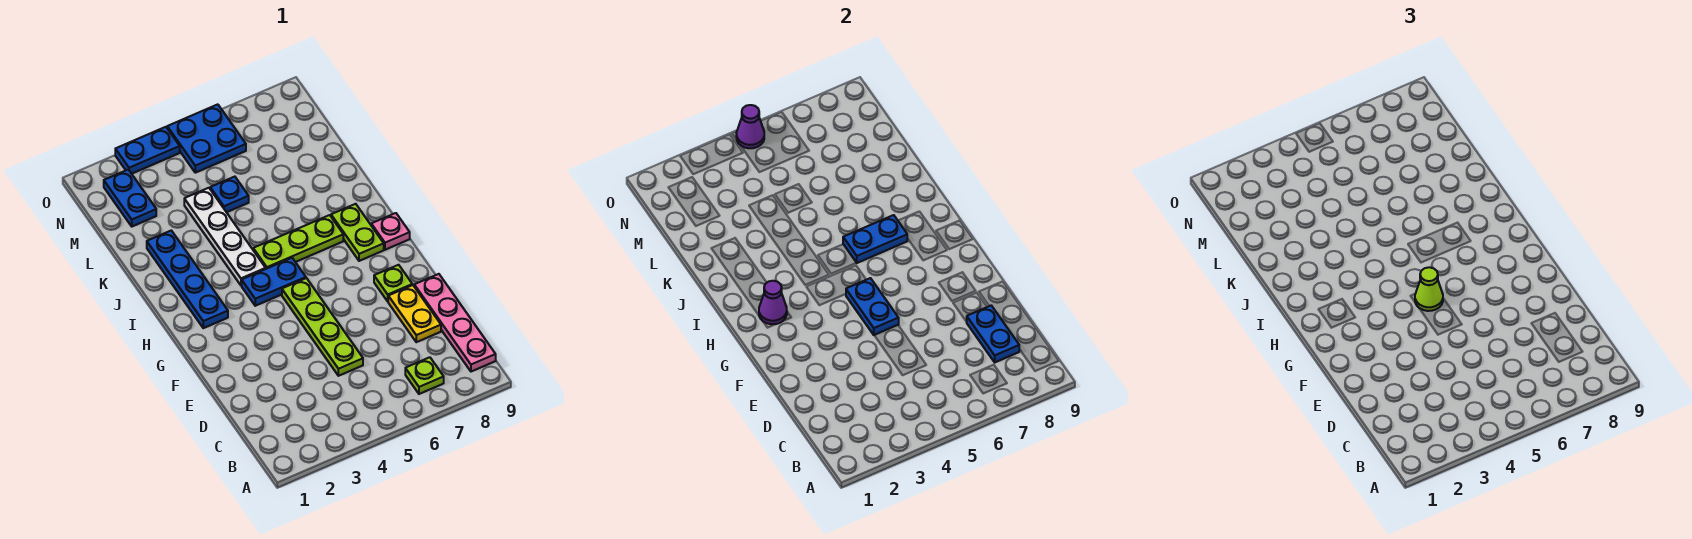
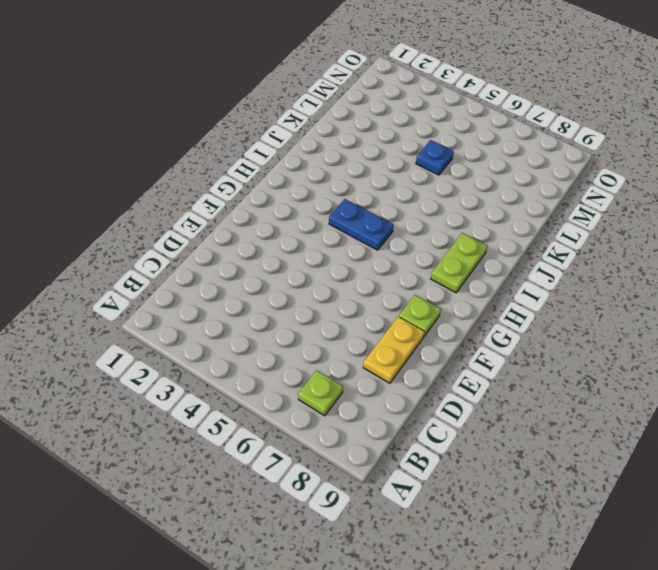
none -> pink 1x4 plate [414,274,496,372]
none -> lime 1x4 plate [282,278,363,376]
none -> blue 1x4 plate [147,231,228,328]

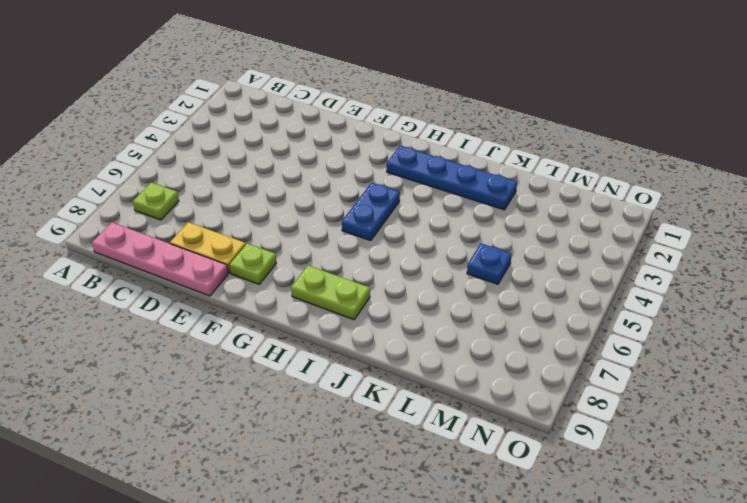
none -> lime 1x4 plate [282,278,363,376]
none -> pink 1x1 plate [371,213,410,250]
none -> white 1x4 plate [184,188,266,285]

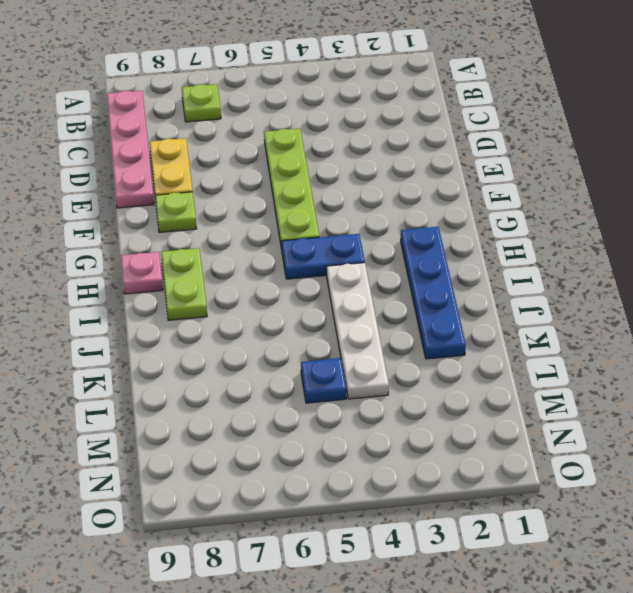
none -> lime 1x3 plate [253,215,343,269]
none -> blue 1x2 plate [104,170,156,227]
none -> blue 2x2 plate [167,104,246,173]

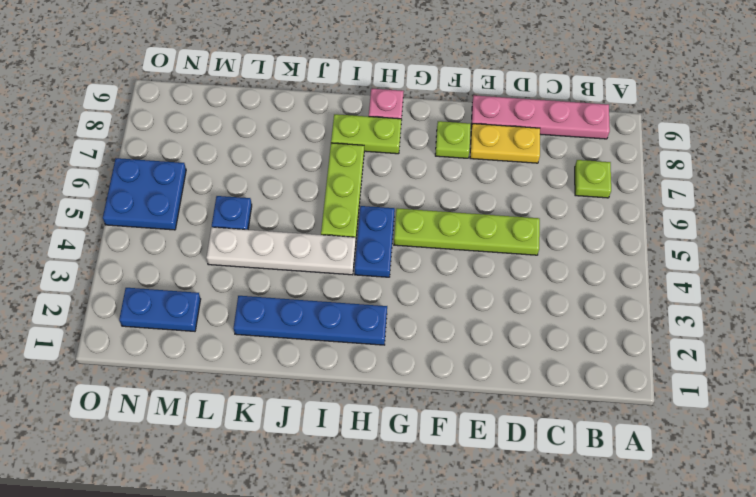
none -> blue 1x2 plate [115,127,180,174]
none -> blue 1x2 plate [967,306,1019,362]
none -> blue 1x2 plate [846,278,899,335]

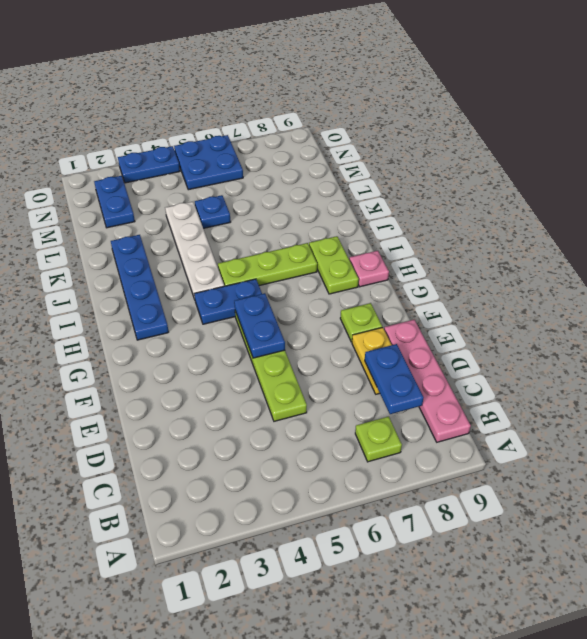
none -> purple 1x1 cone [759,281,787,324]
none -> blue 1x2 plate [843,215,907,263]
none -> purple 1x1 cone [736,105,764,148]

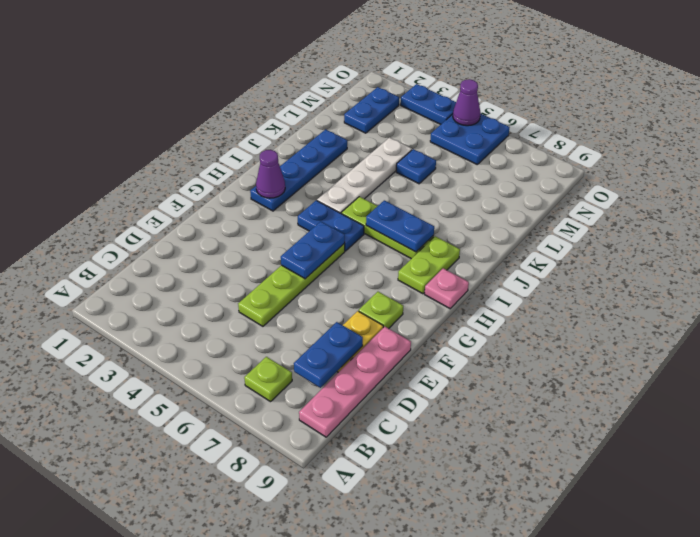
none -> lime 1x1 cone [1415,267,1443,311]

